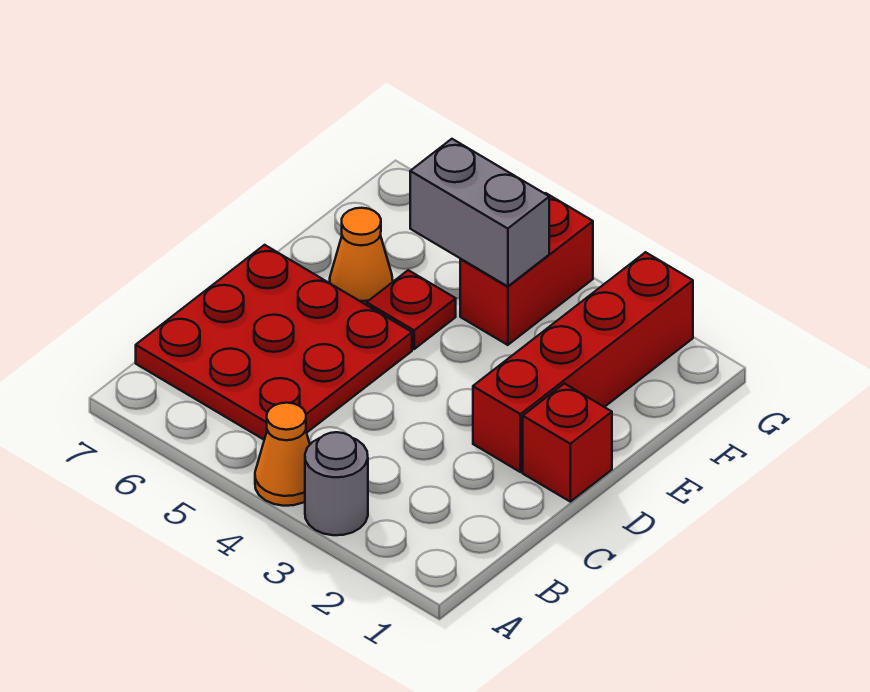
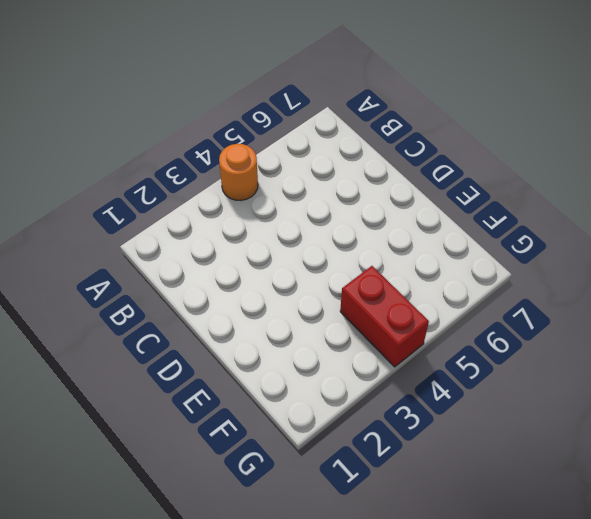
orange 1x1 round brick [219,144,258,201] -> orange 1x1 cone [255,403,310,506]
none -> grey 1x1 round brick [305,432,368,535]
none -> red 3x3 plate [136,245,412,440]

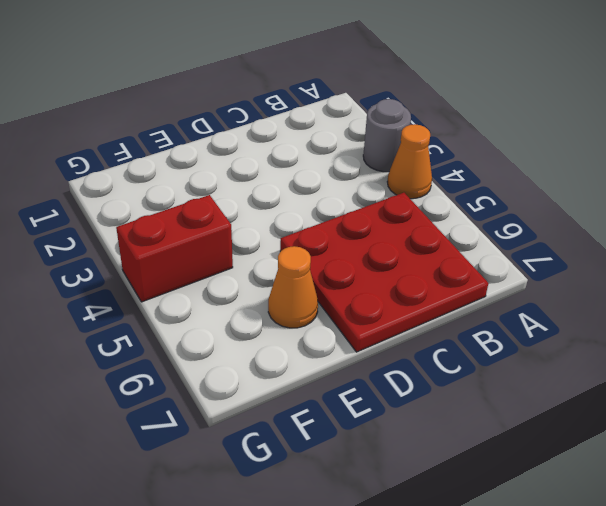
none -> red 1x1 brick [523,384,612,502]
none -> red 1x4 brick [473,252,693,472]

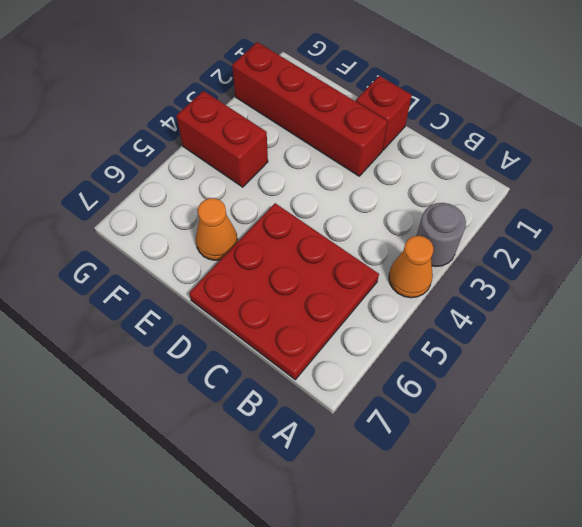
none -> red 1x1 plate [367,270,456,349]
none -> grey 1x2 brick [410,139,549,286]

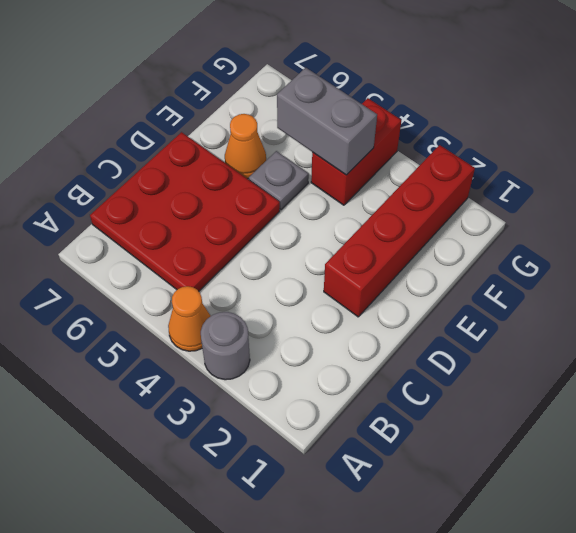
grey 1x1 plate [249,151,309,210] -> red 1x1 plate [367,270,456,349]
none -> red 1x1 brick [523,384,612,502]

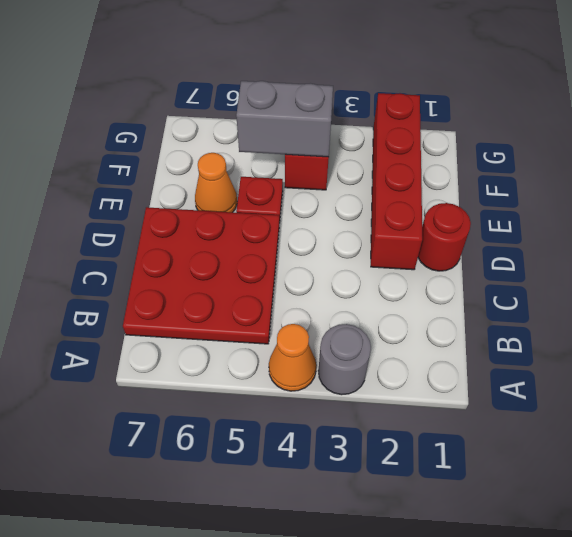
red 1x1 round brick [418,203,471,271] -> red 1x1 brick [523,384,612,502]

